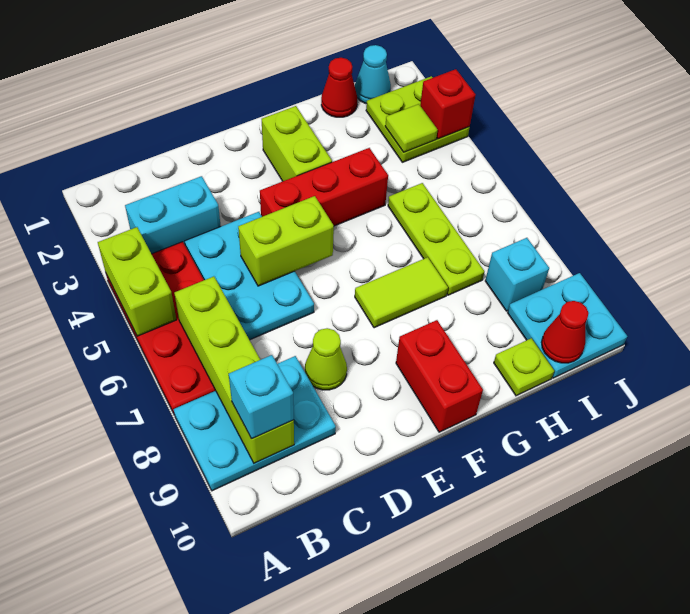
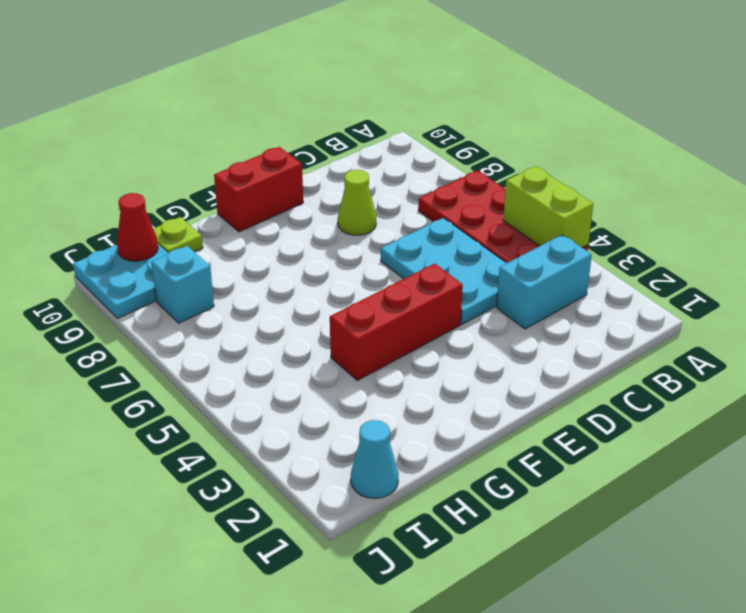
red 1x2 brick [214,147,303,232] -> red 1x2 brick turned to [396,320,483,432]
none -> cyan 2x3 plate [174,356,336,491]
none -> lime 1x2 brick [262,106,332,181]
none -> lime 1x2 tile [355,257,448,328]

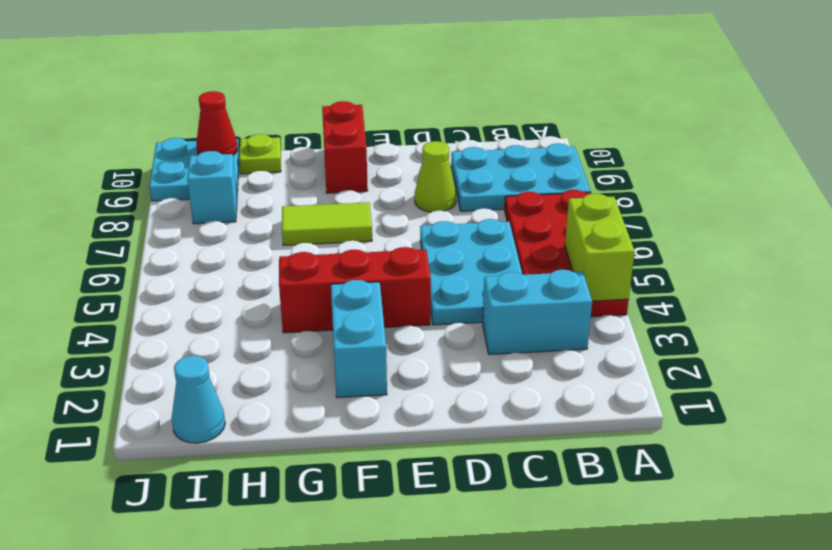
cyan 1x2 brick [331,280,387,398] -> lime 1x2 brick [262,106,332,181]
none -> red 1x1 cone [321,58,357,117]
none -> lime 1x3 plate [388,183,484,295]
none -> lime 2x2 plate [366,76,470,162]

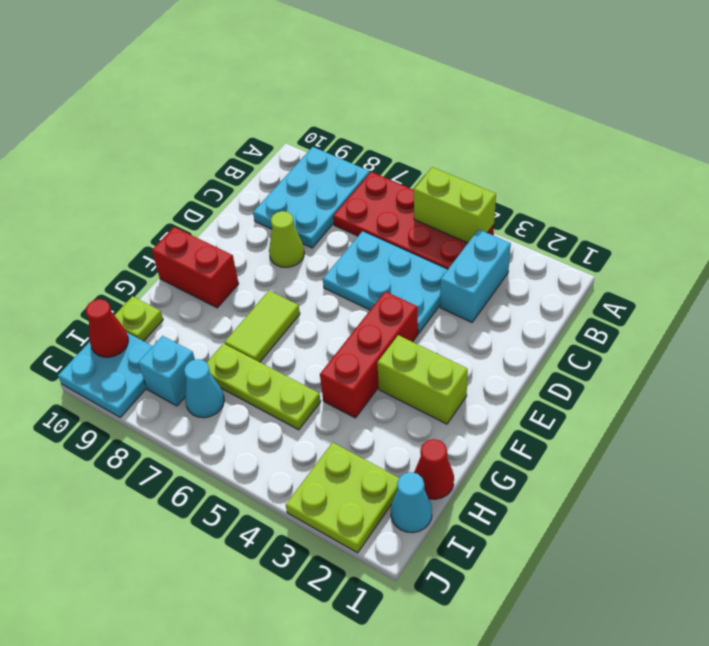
cyan 1x1 cone [184,359,224,418] -> none
none -> lime 1x4 brick [174,276,294,463]
none -> lime 1x2 brick [238,196,334,286]
none -> lime 1x1 tile [385,104,437,152]

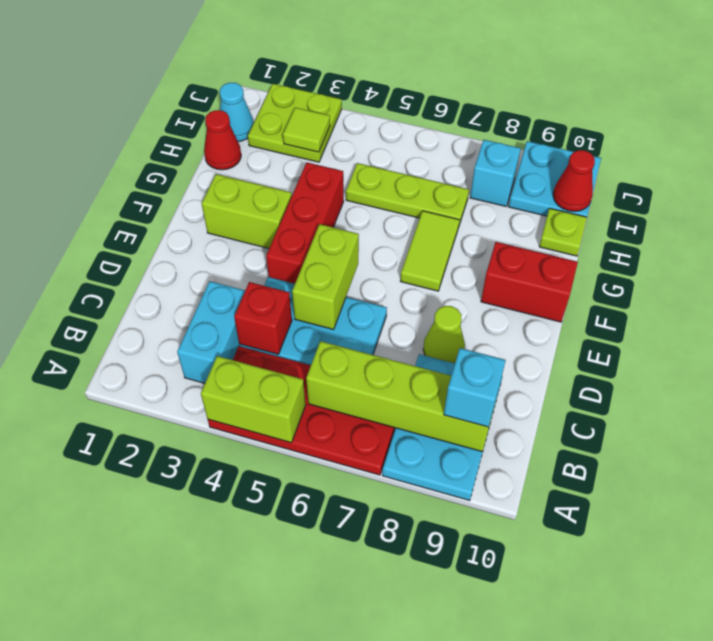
red 1x1 brick [234,282,292,354] -> red 1x1 brick moved to [420,69,475,139]

